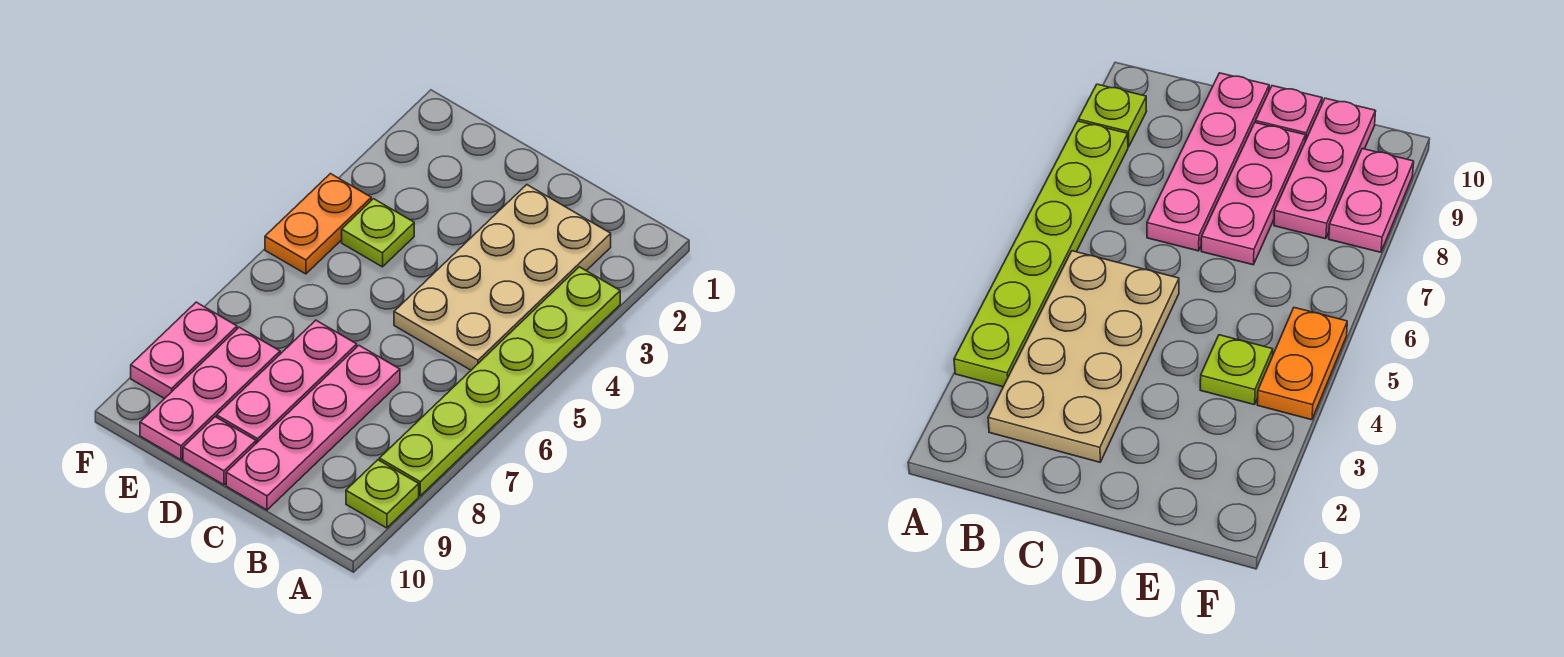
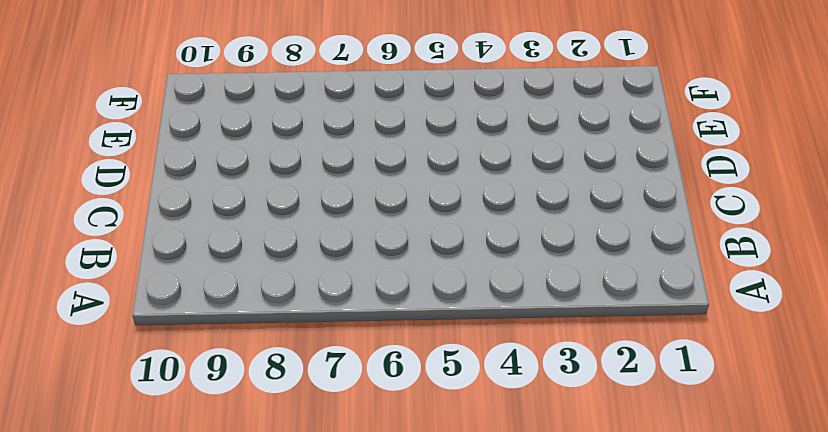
none -> lime 1x6 plate [379,267,620,496]
none -> lime 1x1 plate [346,460,419,528]

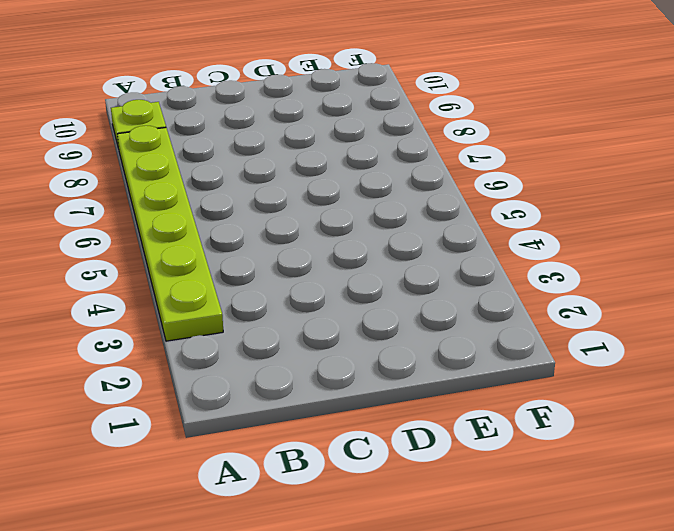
none -> tan 2x4 plate [394,185,611,370]
none -> pink 1x4 plate [226,346,400,510]

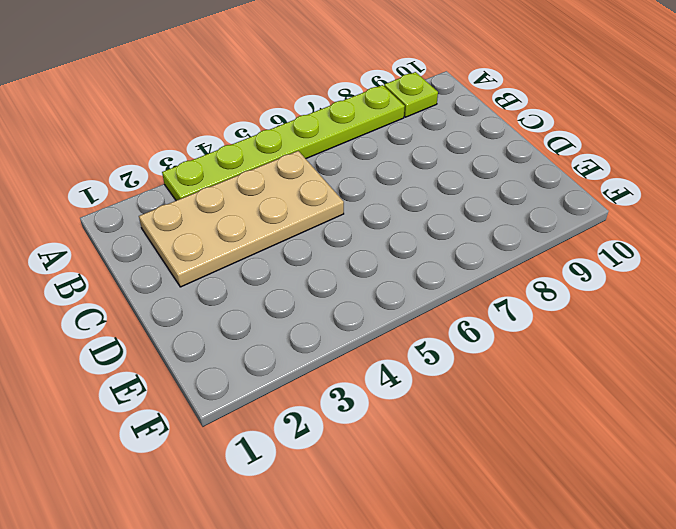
none -> pink 1x4 plate [226,346,400,510]
none -> pink 1x3 plate [217,320,357,443]

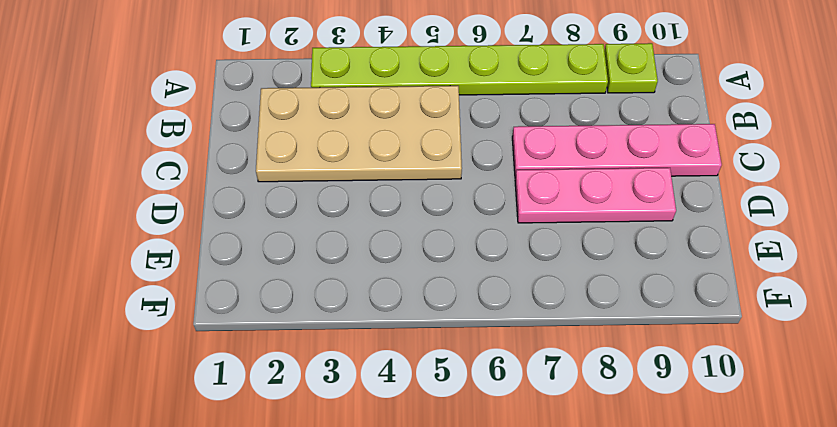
none -> pink 1x1 plate [183,417,256,485]
none -> lime 1x1 plate [342,199,414,267]

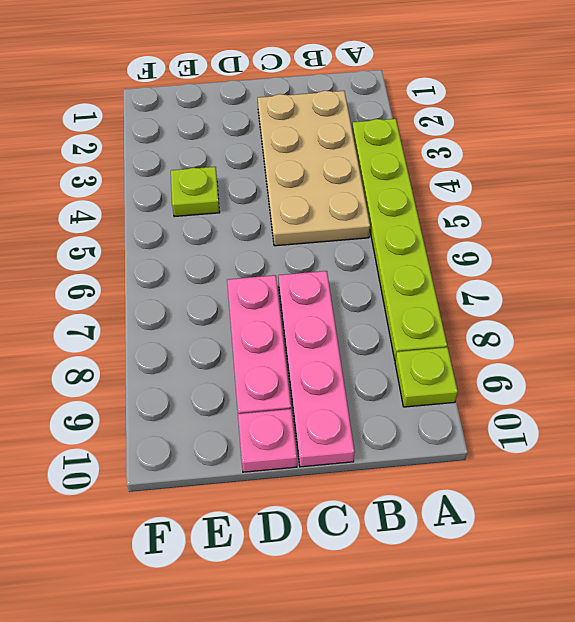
none -> pink 1x3 plate [140,327,280,460]
none -> orange 1x2 plate [265,174,371,274]

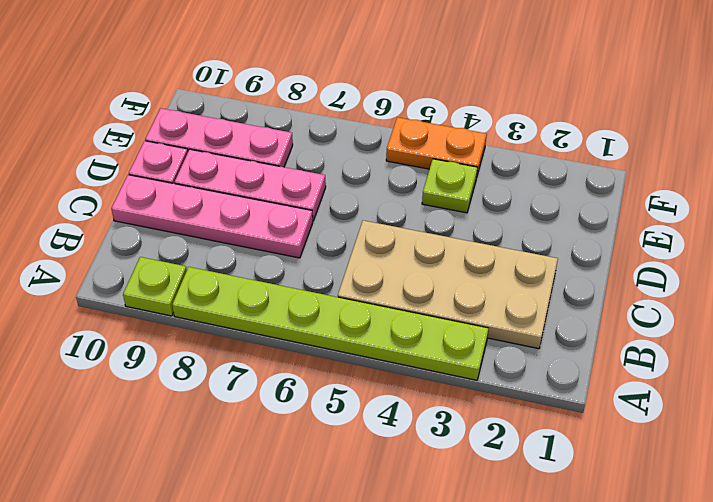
none -> pink 1x2 plate [131,302,237,399]

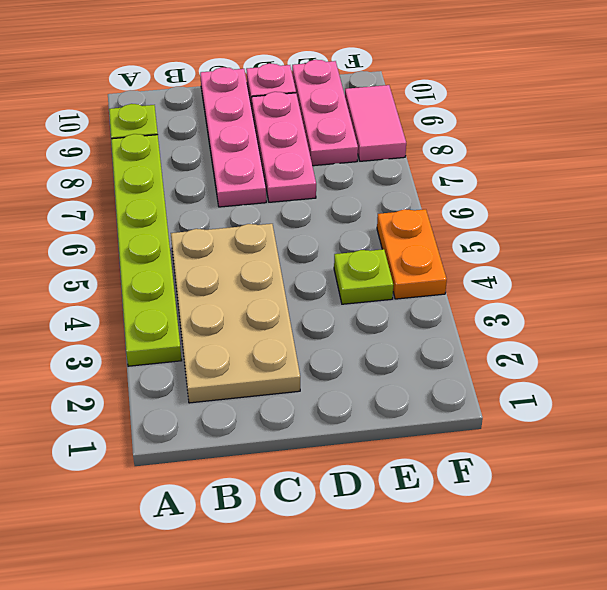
pink 1x2 tile [345,85,406,161] -> pink 1x2 plate [131,302,237,399]

